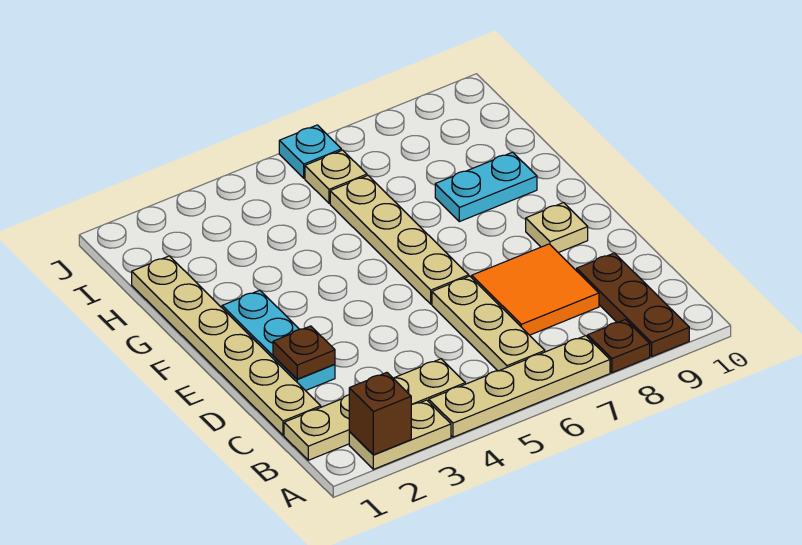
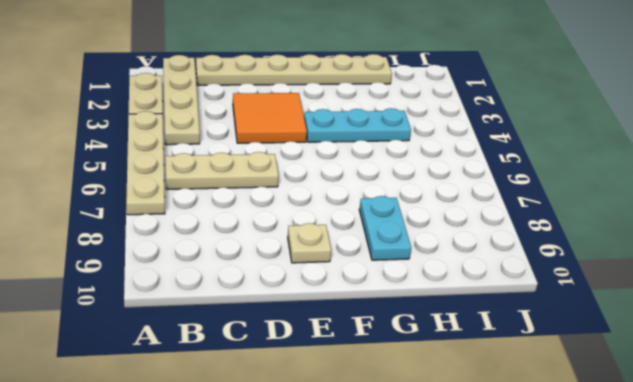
orange 2x2 tile [233,93,307,143] -> orange 2x2 tile moved to [472,244,599,335]
cyan 1x3 plate [304,108,411,142] -> cyan 1x3 plate moved to [222,290,335,391]
none -> brown 1x1 plate [588,320,650,373]
none -> brown 1x3 plate [577,253,689,356]
none -> tan 1x4 plate [330,176,469,304]

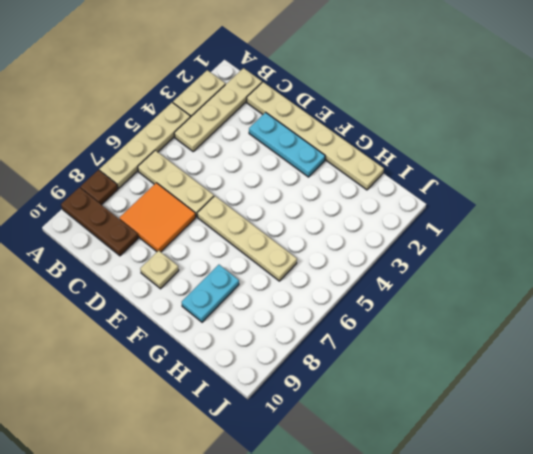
none -> tan 1x1 plate [305,150,367,203]
none -> cyan 1x1 plate [279,125,341,178]
none -> brown 1x1 brick [349,373,411,455]

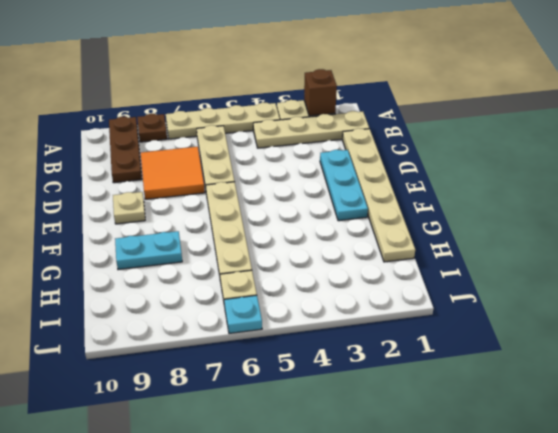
none -> brown 1x1 plate [273,326,335,379]

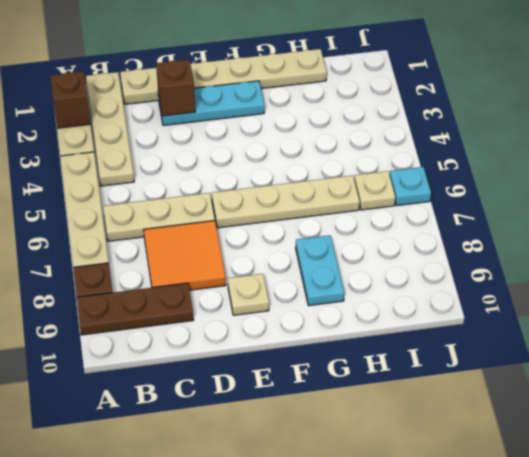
brown 1x1 brick [156,59,195,116] -> brown 1x1 plate [273,326,335,379]

